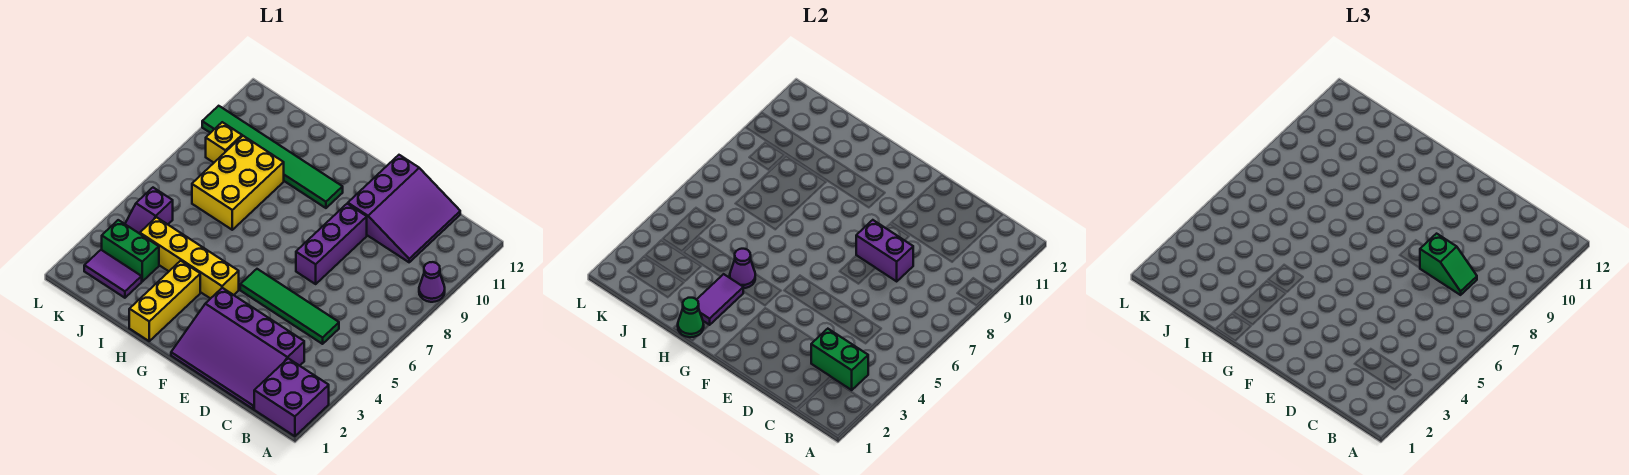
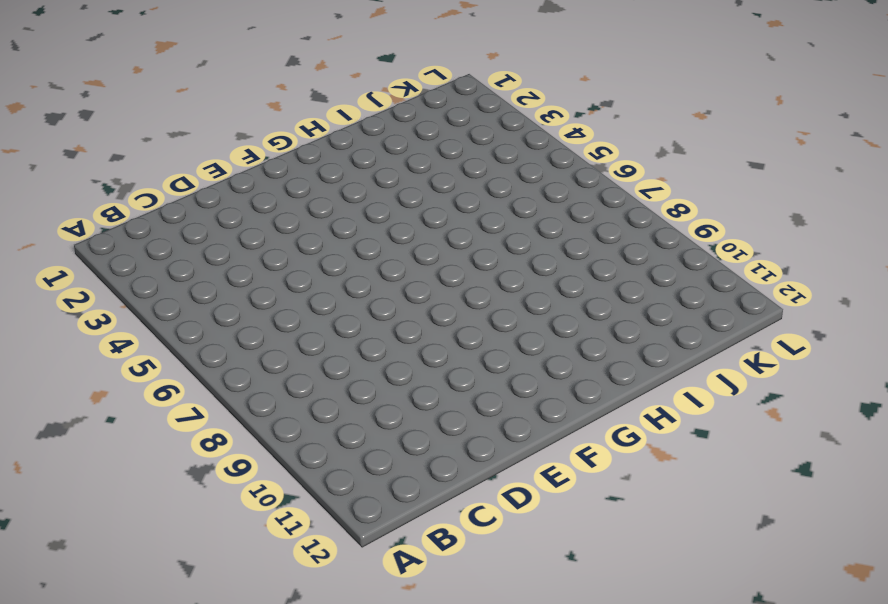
none -> purple 2x2 brick [254,358,329,436]
none -> purple 1x1 cone [419,262,445,302]
none -> purple 3x4 slope [171,288,304,409]

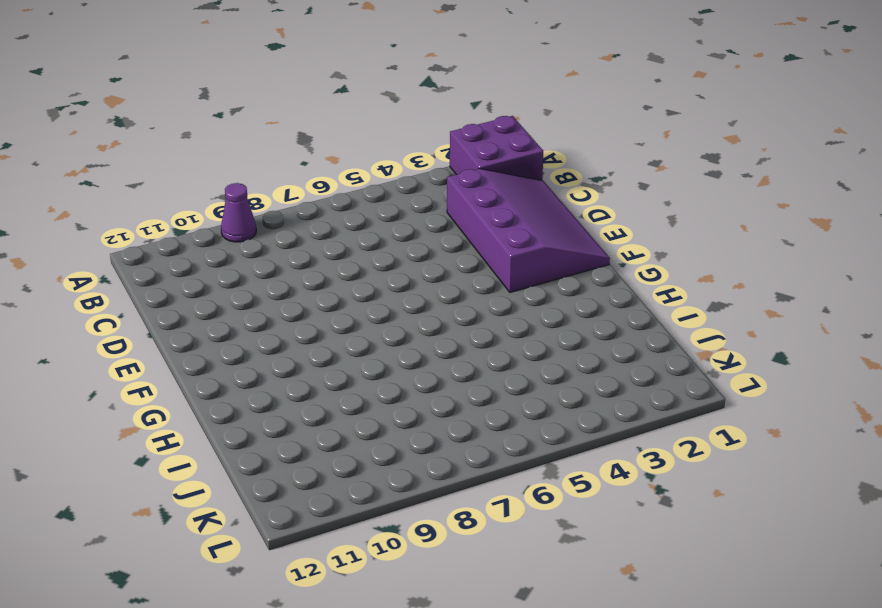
none -> green 1x4 tile [240,269,339,344]
none -> purple 3x3 slope [348,155,460,262]
none -> purple 1x3 brick [296,204,367,284]

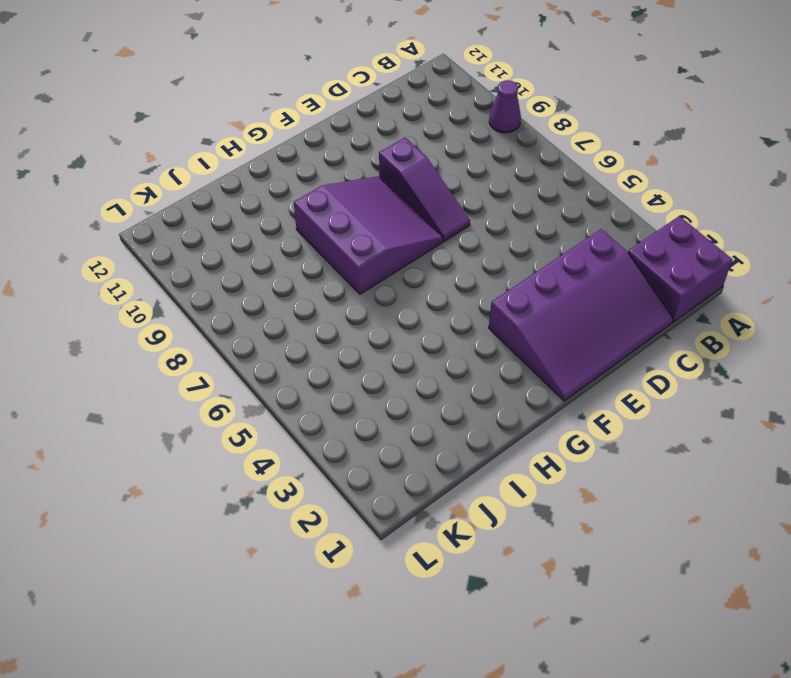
purple 1x3 slope [379,138,470,241] -> purple 1x3 brick [296,204,367,284]
purple 3x3 slope [294,176,443,294] -> purple 3x3 slope moved to [348,155,460,262]
none -> green 1x4 tile [240,269,339,344]
none -> yellow 1x4 brick [140,217,239,299]
none -> green 1x6 tile [202,106,343,208]

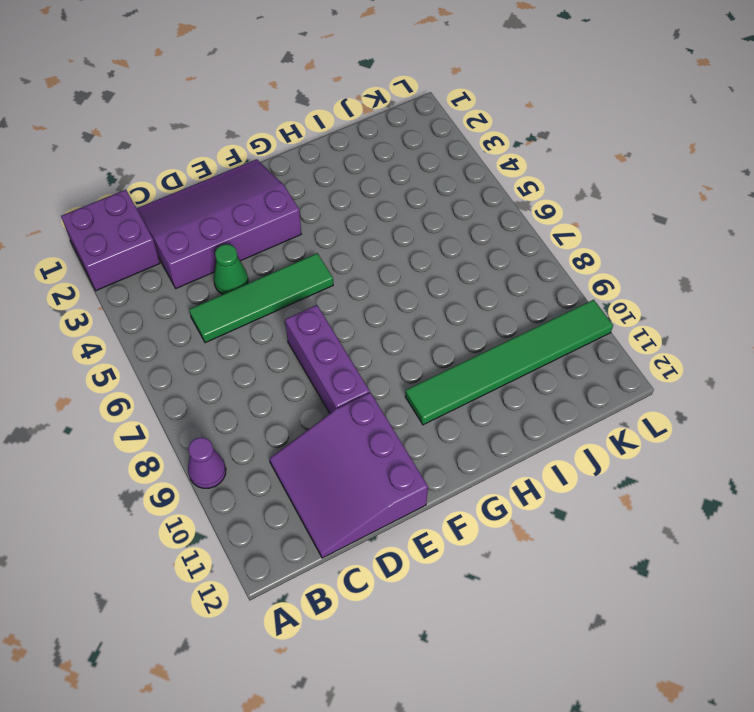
green 1x1 cone [214,244,248,294] -> green 1x1 cone moved to [678,298,704,337]
none -> yellow 1x4 brick [140,217,239,299]
none -> yellow 1x3 brick [129,261,200,341]
none -> yellow 2x3 brick [192,136,284,230]

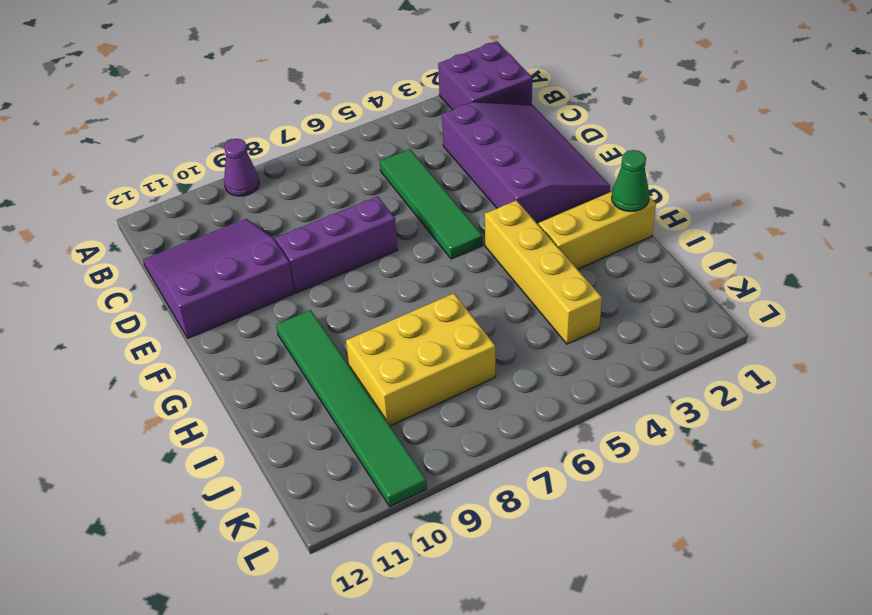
none -> purple 1x2 tile [84,250,142,298]
none -> green 1x2 brick [102,220,159,281]
none -> purple 1x2 slope [125,188,173,234]

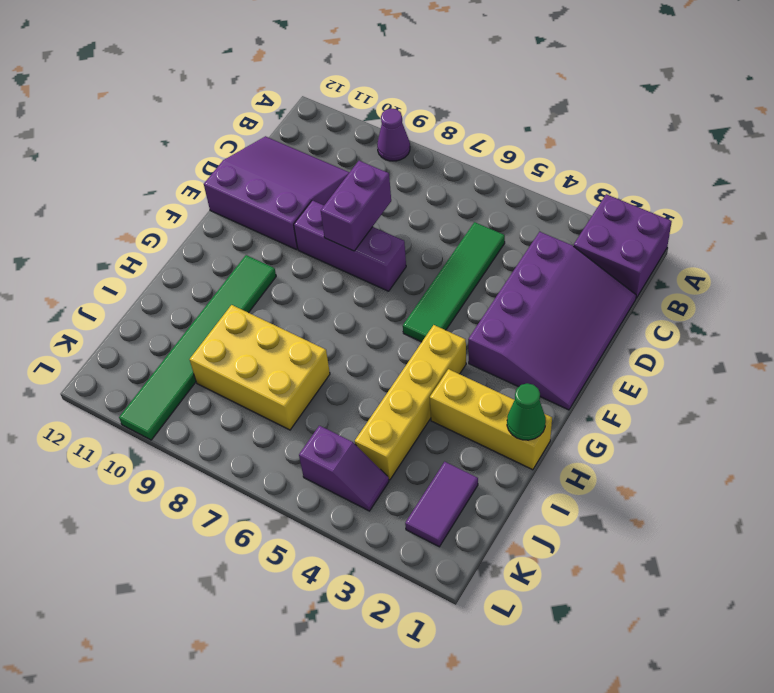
none -> green 1x2 brick [102,220,159,281]
none -> yellow 1x1 brick [206,122,242,163]
none -> green 1x2 brick [811,329,868,390]

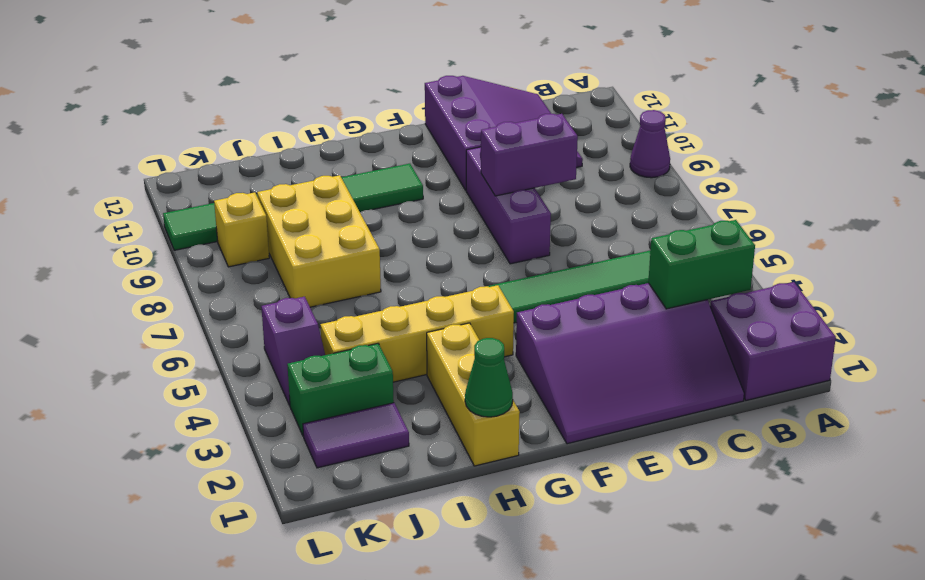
none -> purple 1x2 tile [697,274,743,325]
none -> purple 1x1 cone [730,249,755,288]
none -> green 1x2 slope [1420,234,1477,295]

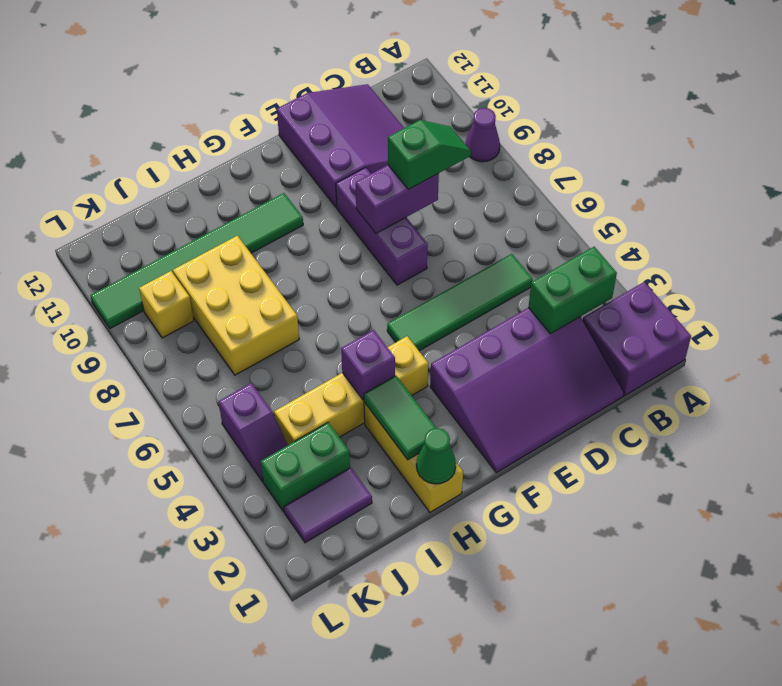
green 1x2 tile [364,376,436,460] -> purple 1x2 tile [697,274,743,325]
purple 1x1 brick [341,330,395,400] -> purple 1x1 cone [730,249,755,288]

